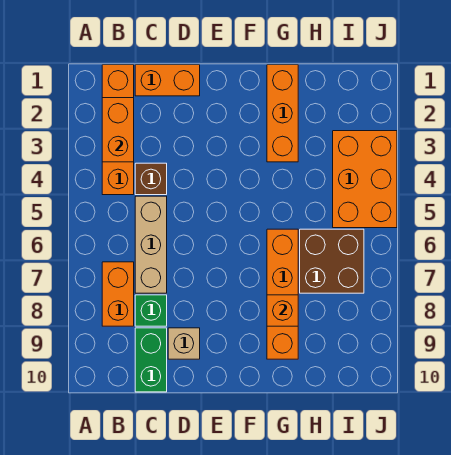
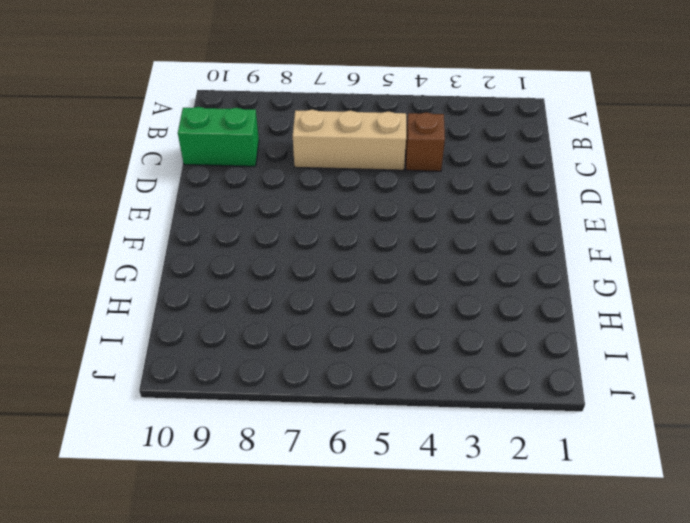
none -> orange 1x4 brick [102,65,134,195]
none -> orange 1x2 brick [102,262,134,326]
none -> orange 1x2 brick [135,65,200,96]

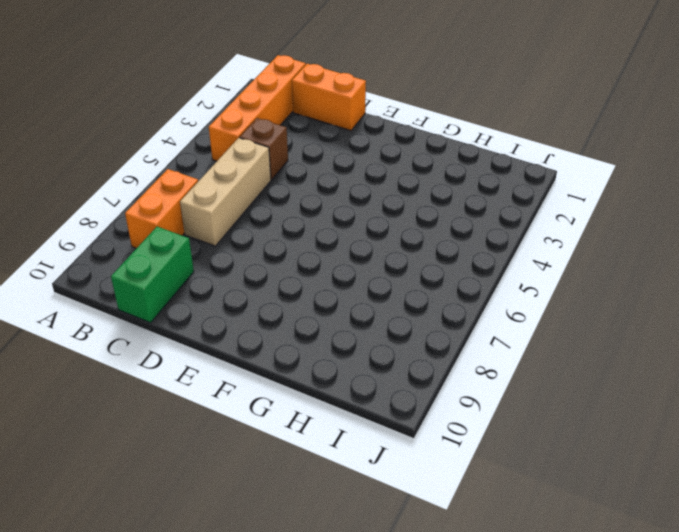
none -> green 1x1 brick [135,295,167,326]
none -> tan 1x1 brick [168,328,200,359]
none -> orange 1x3 brick [267,65,298,162]

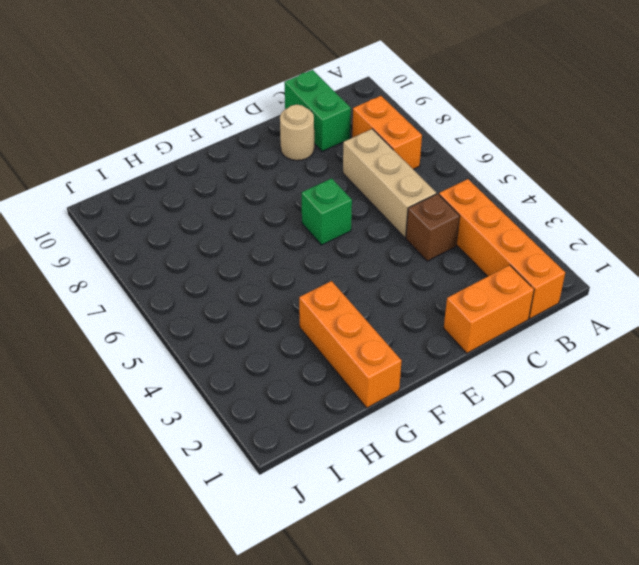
tan 1x1 round brick [280,105,314,161] -> tan 1x1 brick [168,328,200,359]
green 1x1 brick [302,178,352,245] -> green 1x1 brick moved to [135,295,167,326]
none -> orange 1x4 brick [267,229,298,359]
none -> brown 2x2 brick [300,229,364,293]
none -> orange 2x3 brick [333,131,397,228]

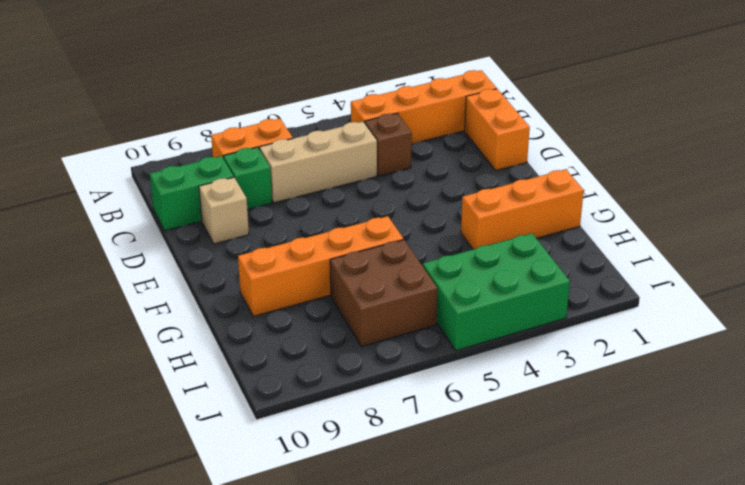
green 2x3 brick [423,233,570,351] -> orange 2x3 brick [333,131,397,228]
none -> orange 1x2 brick [102,98,134,162]
none -> orange 1x1 brick [267,295,298,326]

